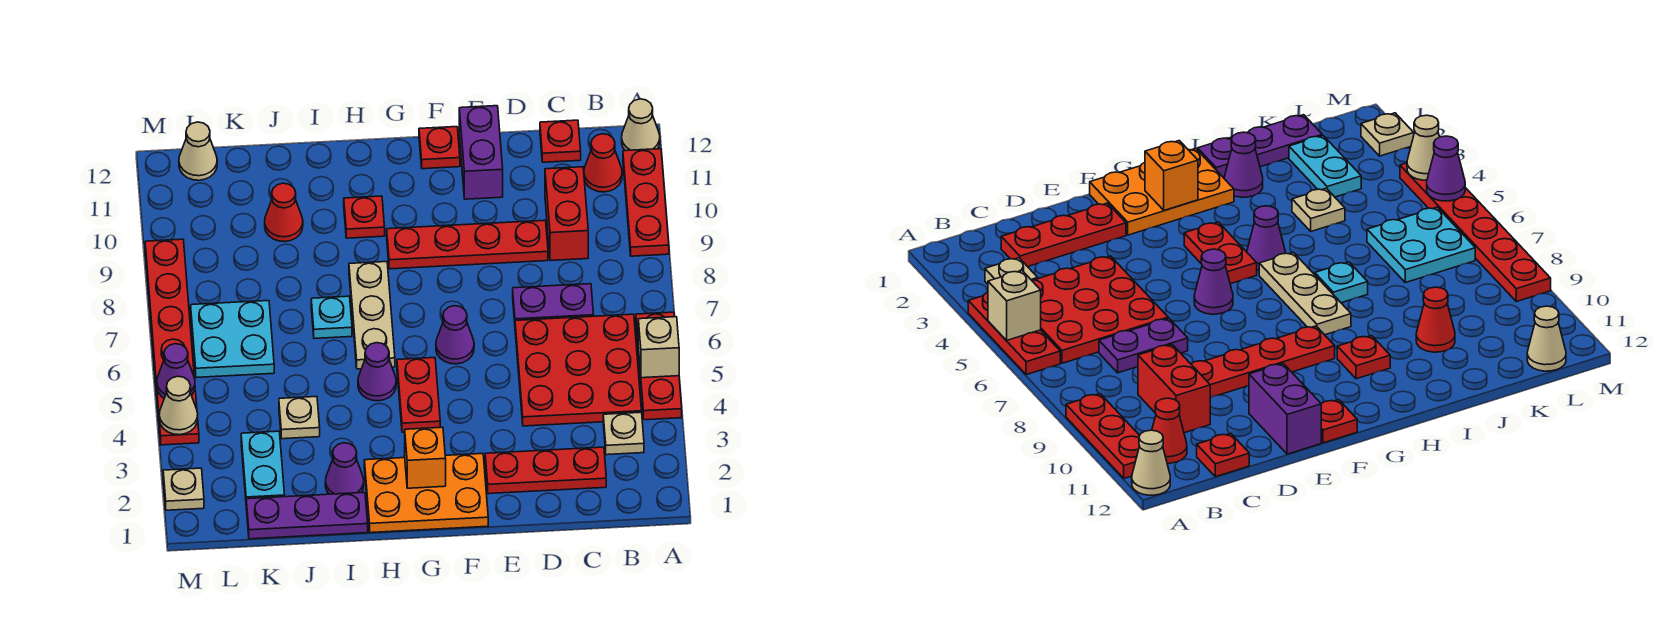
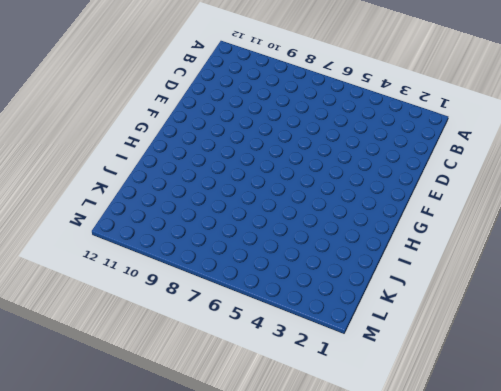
none -> red 1x3 plate [636,312,682,420]
none -> red 1x3 plate [623,149,669,256]
none -> tan 1x1 cone [622,99,660,151]
none -> tan 1x1 plate [603,412,644,455]

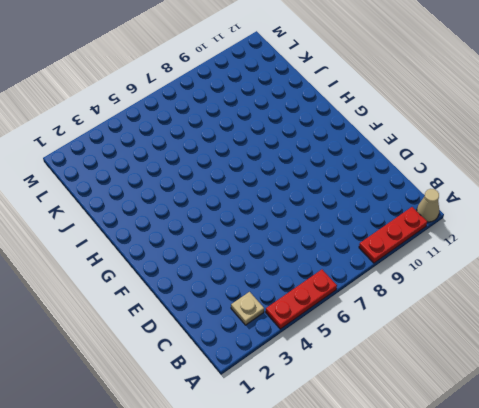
none -> red 3x3 plate [515,314,642,426]
none -> red 1x1 cone [584,134,622,192]
none -> red 1x3 plate [485,447,606,494]
none -> purple 1x2 plate [513,284,594,322]

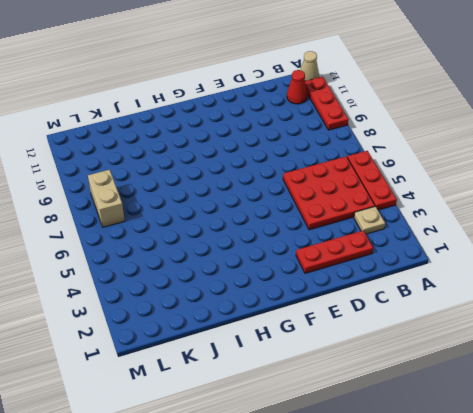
tan 1x2 brick [88,170,125,227] -> cyan 2x2 plate [191,301,274,377]
none -> purple 1x2 plate [513,284,594,322]
none -> red 1x2 brick [545,167,588,261]
none -> red 1x1 plate [540,120,581,162]
none -> red 1x4 plate [387,220,548,269]

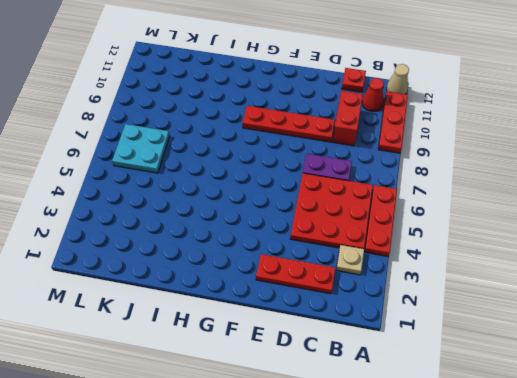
none -> purple 1x2 brick [459,106,503,199]
none -> orange 2x3 plate [364,454,488,533]
none -> purple 1x1 cone [436,306,474,364]
none -> red 1x1 plate [419,127,460,169]

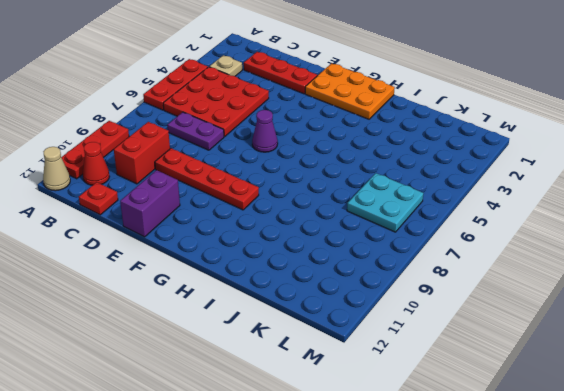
none -> red 1x1 plate [419,127,460,169]
none -> red 1x2 plate [397,358,440,432]
none -> purple 1x1 cone [358,343,396,401]
none -> tan 1x3 plate [349,262,395,369]

